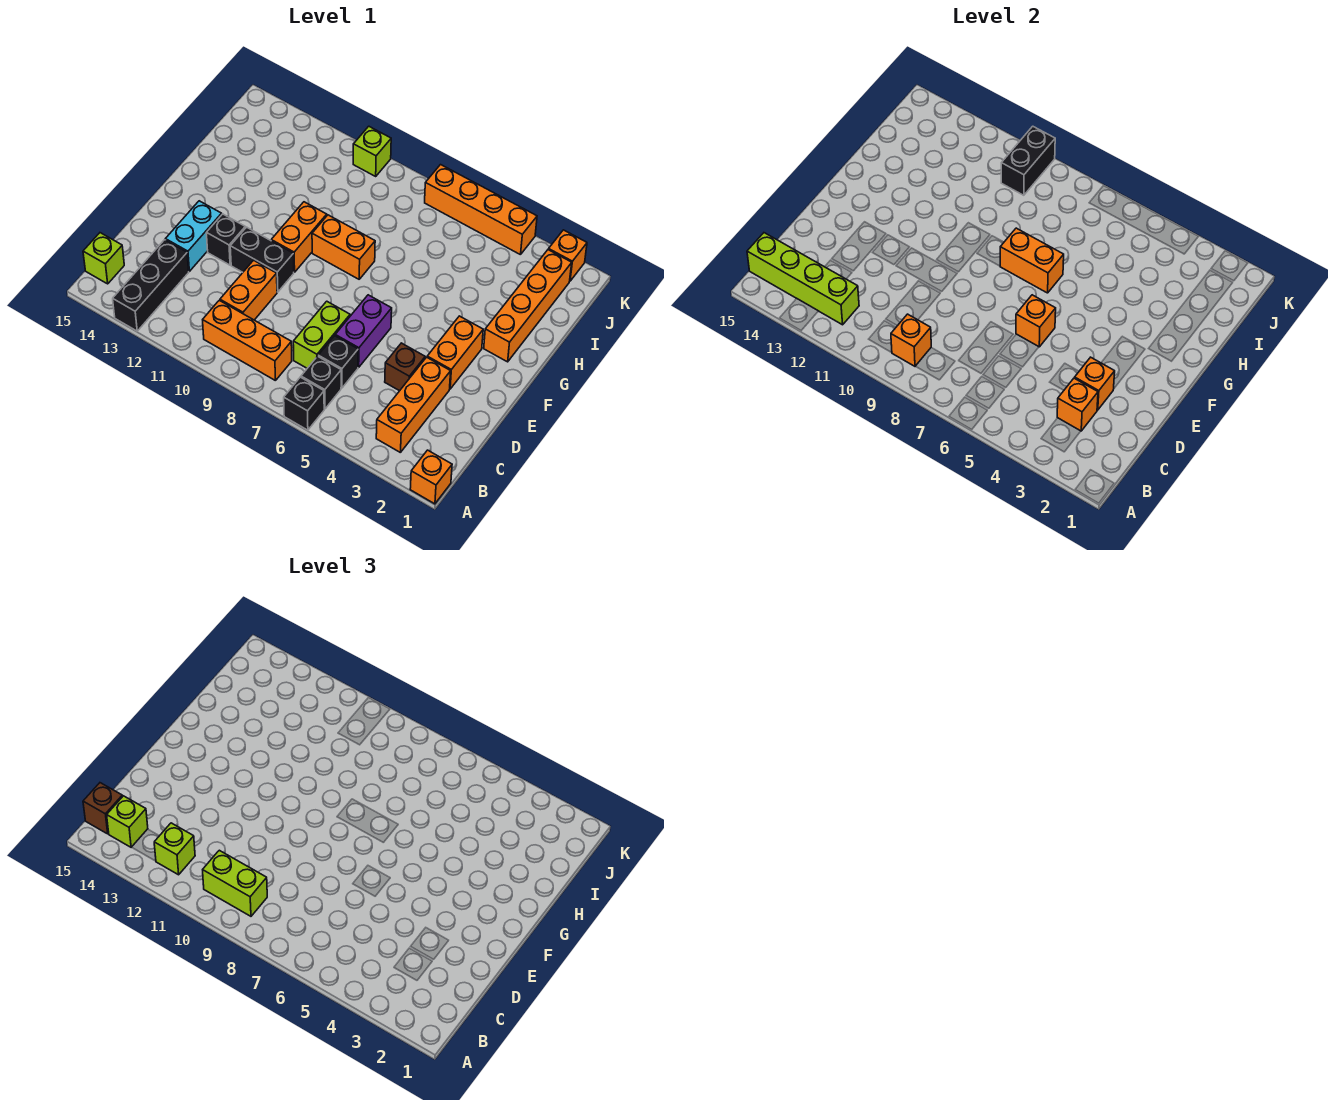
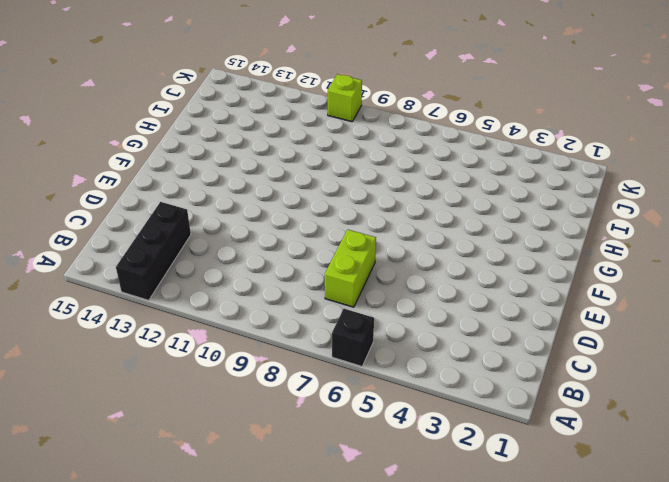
none -> orange 1x1 brick [410,450,452,504]
none -> orange 1x3 brick [376,357,451,453]
none -> black 1x1 brick [301,356,341,409]
none -> orange 1x3 brick [203,300,292,381]

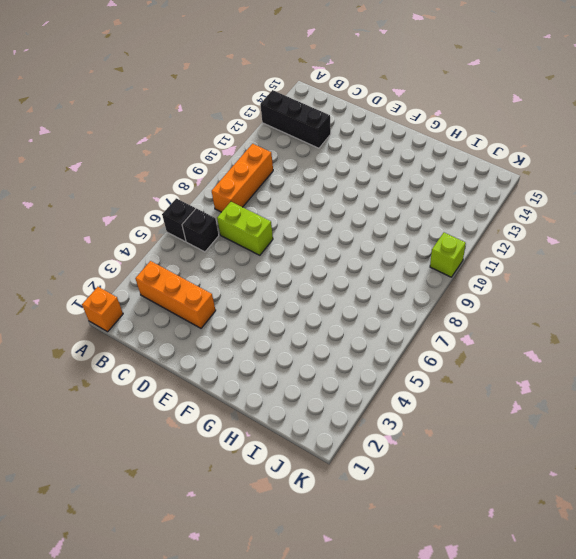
none -> lime 1x1 brick [83,233,124,284]
none -> black 1x1 brick [318,336,358,388]
none -> orange 1x2 brick [220,260,277,320]
none -> brown 1x1 brick [385,343,425,391]

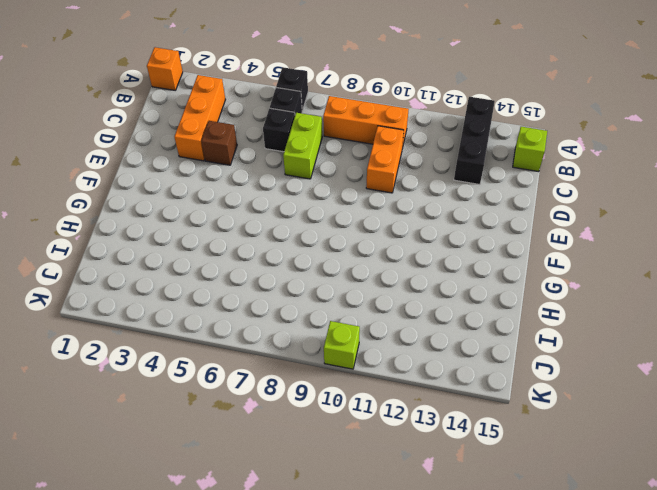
none -> purple 1x2 brick [335,295,392,367]
none -> cyan 1x2 brick [165,201,222,271]
none -> orange 1x2 brick [427,316,483,389]
none -> black 1x2 brick [230,227,294,292]

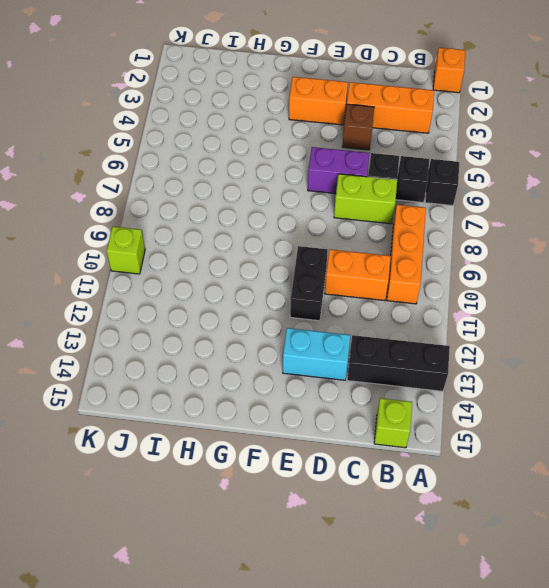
none -> black 1x1 brick [206,214,245,265]
none -> orange 1x2 brick [271,202,327,272]
none -> orange 1x4 brick [484,250,572,362]
none -> orange 1x2 brick [312,215,375,279]

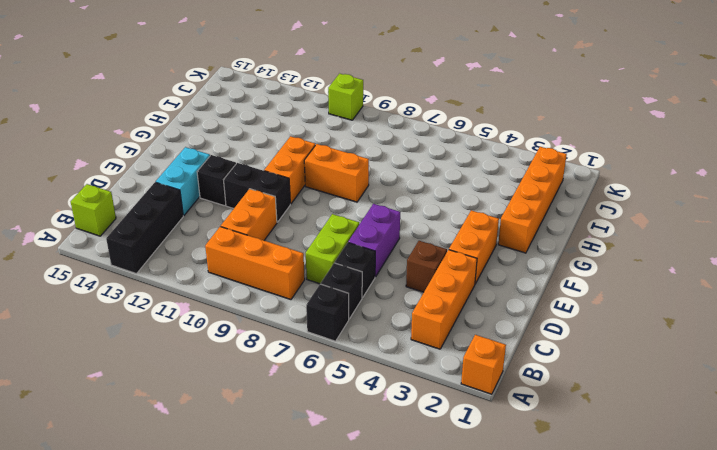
none -> orange 1x1 brick [549,230,587,281]
none -> orange 1x4 brick [425,165,537,255]
none -> orange 1x1 brick [891,314,931,366]
none -> lime 1x4 brick [747,233,859,325]

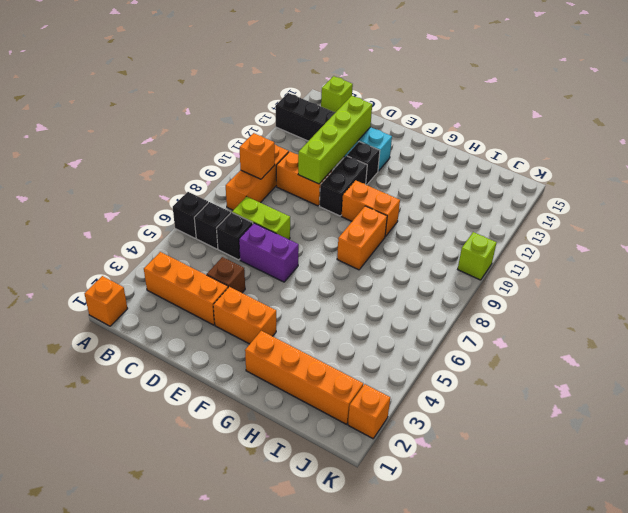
lime 1x4 brick [298,96,372,184] -> lime 1x4 brick moved to [747,233,859,325]
none -> orange 1x4 brick [425,165,537,255]
none -> orange 1x1 brick [1057,378,1098,431]
none -> orange 1x1 brick [1075,357,1115,410]
none -> orange 1x1 brick [1016,295,1056,347]

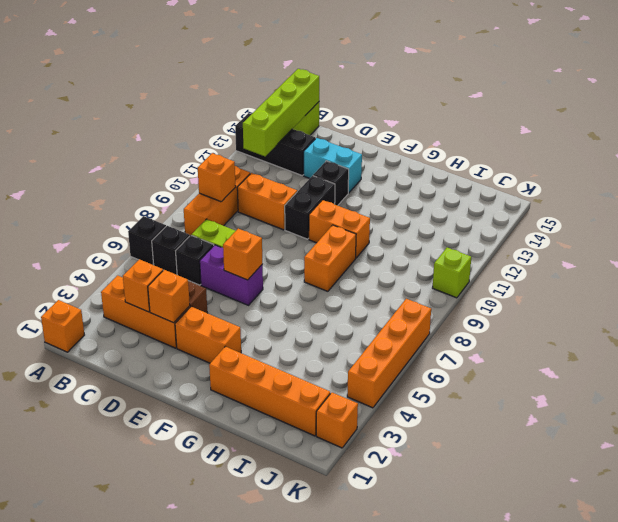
none -> orange 1x2 brick [1000,228,1064,293]
none -> black 1x2 brick [1001,126,1055,195]
none -> lime 1x2 brick [203,850,267,916]
none -> lime 1x1 brick [154,823,195,875]

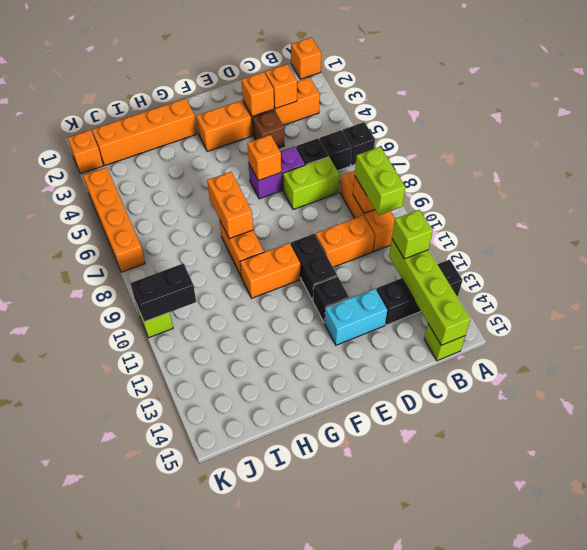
none -> lime 1x1 brick [107,796,148,847]
none -> brown 1x1 brick [83,783,122,834]

